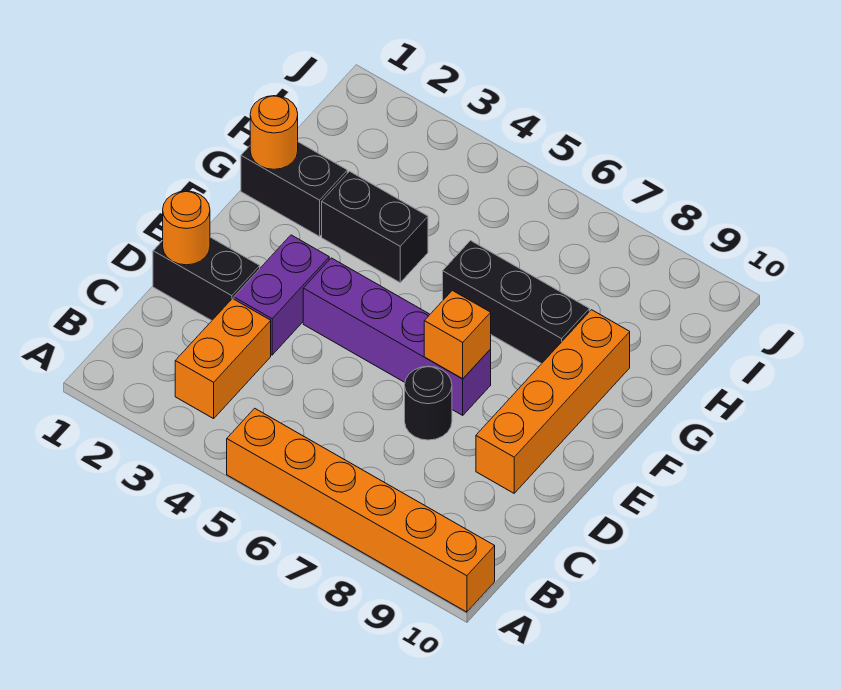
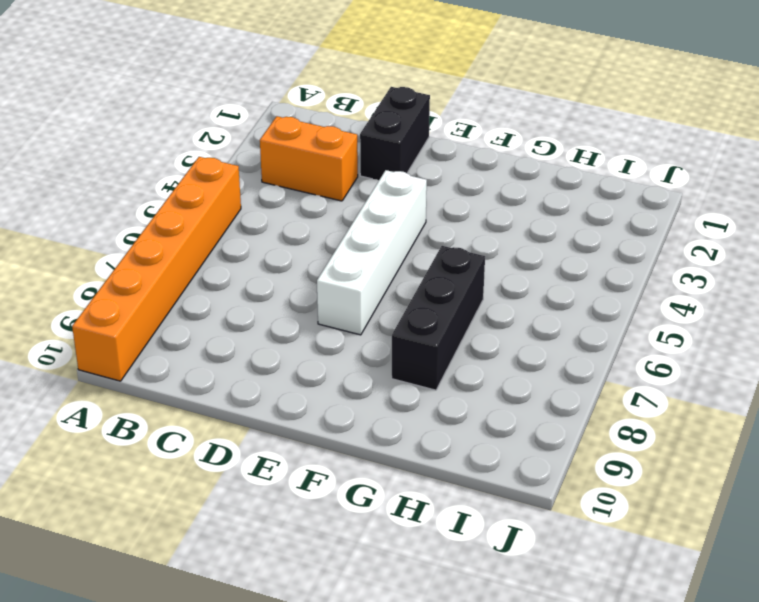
white 1x4 brick [317,170,427,335] -> purple 1x4 brick [303,258,491,415]
none -> purple 1x2 brick [234,235,329,355]
none -> black 1x1 round brick [405,366,452,440]
none -> orange 1x4 brick [476,310,630,493]

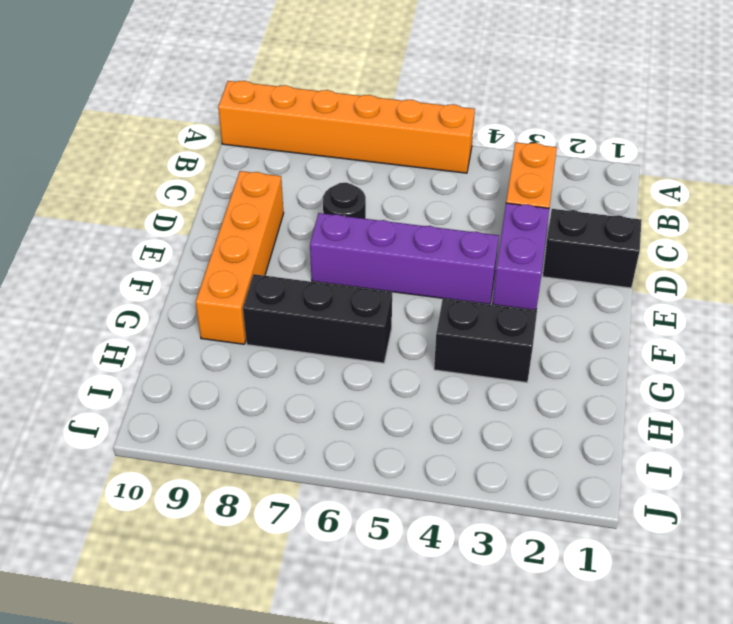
none -> black 1x2 brick [241,142,347,236]
none -> orange 1x1 round brick [163,191,210,265]
none -> orange 1x1 brick [424,290,491,379]

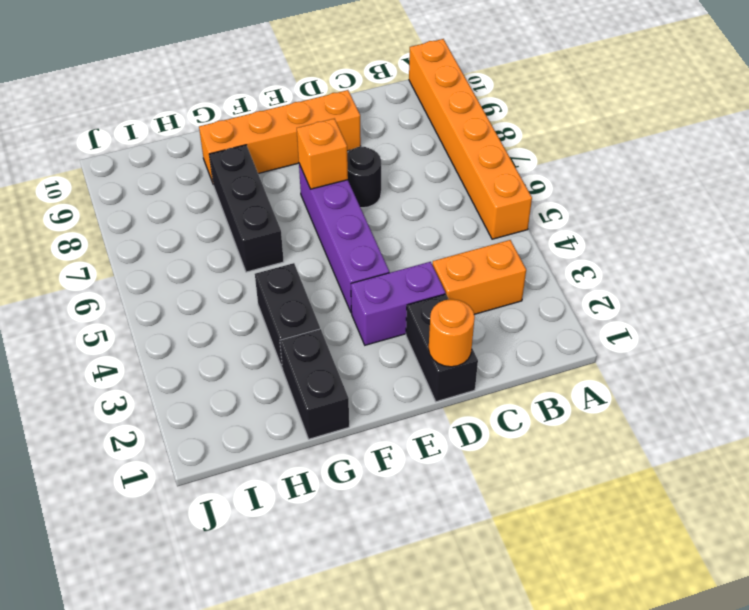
none -> orange 1x1 round brick [250,96,298,169]

